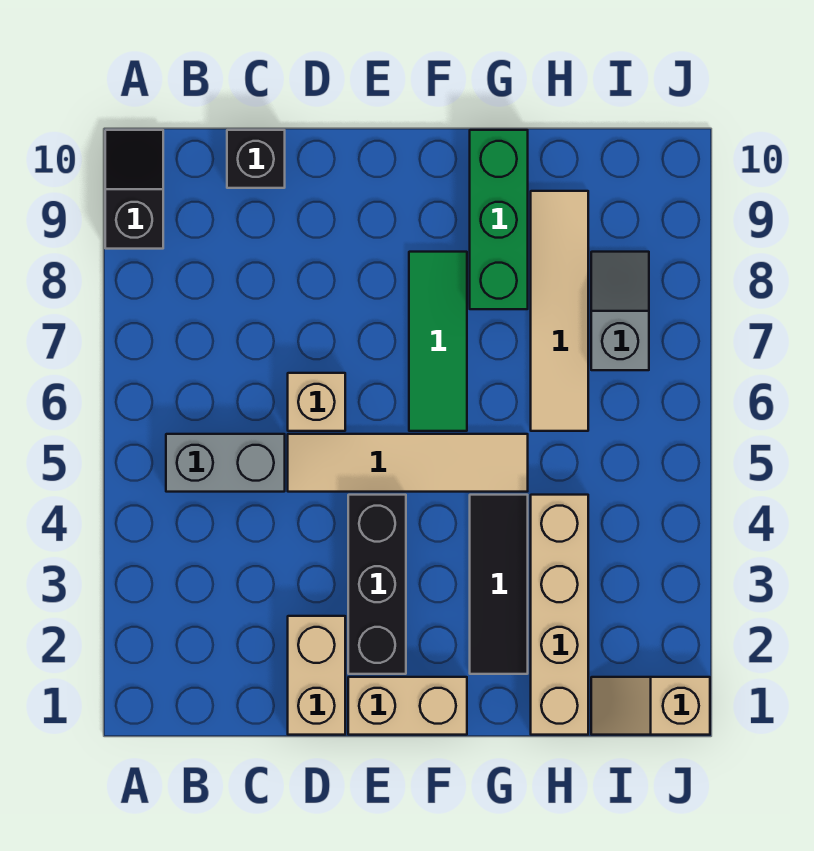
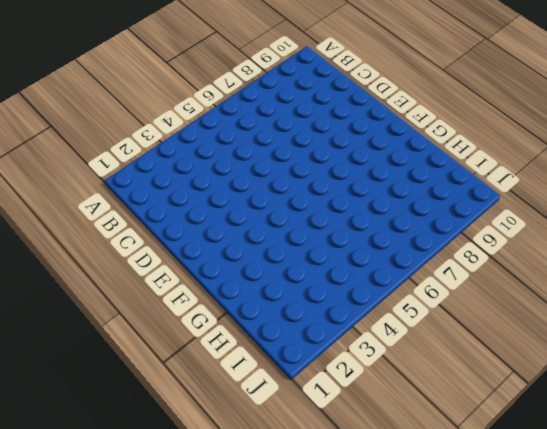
none -> black 1x2 slope [105,130,163,249]
none -> grey 1x2 brick [166,434,285,492]
none -> black 1x1 brick [227,130,285,188]

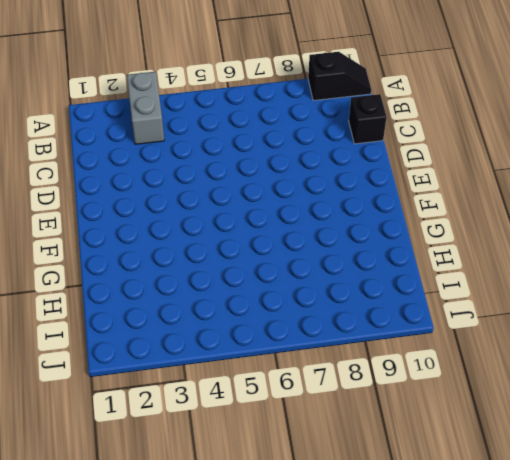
grey 1x2 brick [127,72,164,144] -> grey 1x2 brick moved to [166,434,285,492]
none -> tan 1x2 brick [288,616,345,735]
none -> tan 1x4 tile [288,434,528,492]
none -> tan 1x1 brick [288,373,345,431]

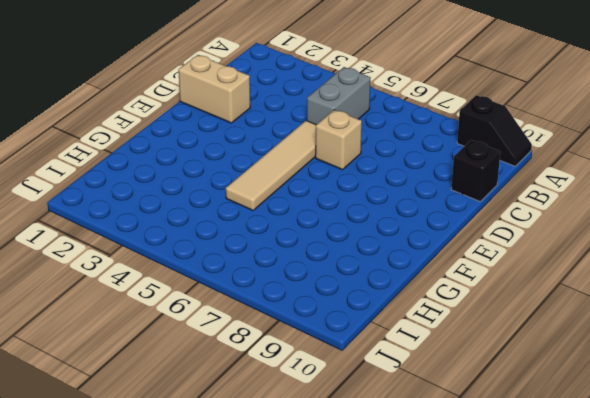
none -> tan 1x2 brick [348,677,467,735]
none -> black 1x3 brick [348,495,406,674]
none -> green 1x3 tile [409,252,467,431]

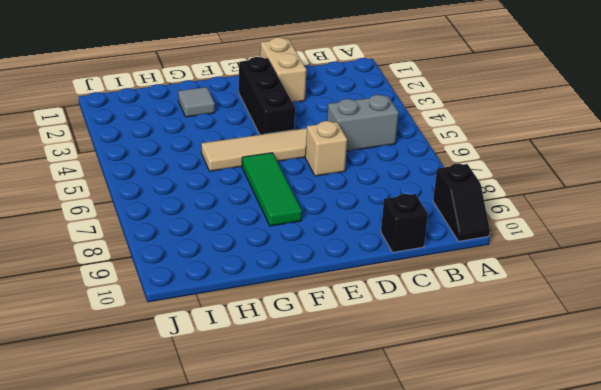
grey 1x1 tile [178,87,215,117] -> black 1x3 tile [470,495,528,674]
none -> tan 1x2 brick [348,677,467,735]
none -> green 1x3 brick [470,130,528,309]
none -> tan 1x4 brick [531,495,588,735]

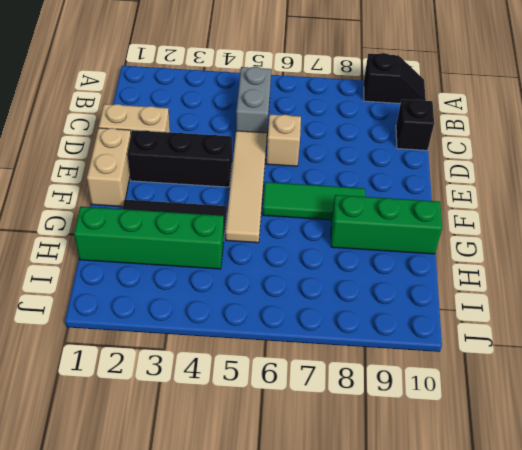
green 1x4 brick [74,207,224,269] -> tan 1x4 brick [531,495,588,735]
none -> tan 1x4 tile [531,191,588,431]
none -> tan 1x2 slope [591,677,710,735]
none -> grey 1x2 slope [591,252,649,370]

